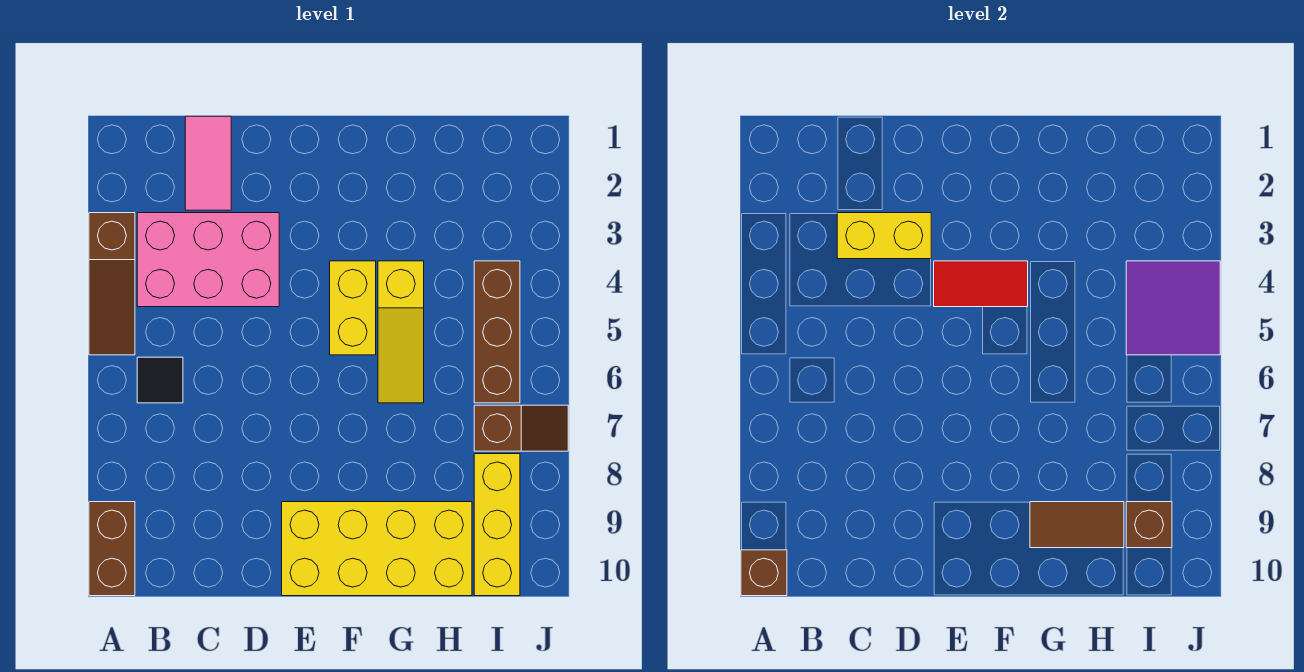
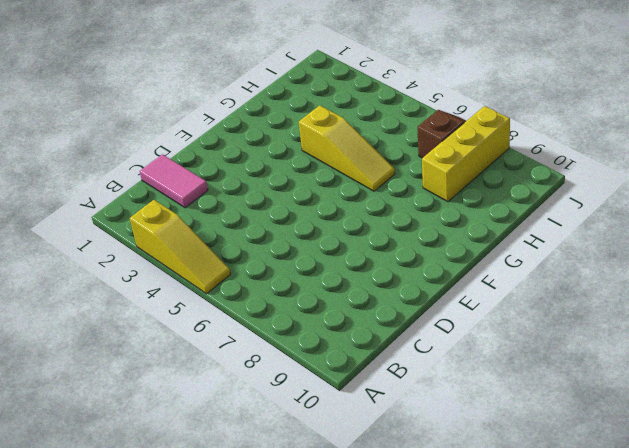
yellow 1x3 slope [130,200,231,294] -> brown 1x3 slope [89,213,135,355]
yellow 1x3 brick [422,106,510,202] -> yellow 1x3 brick turned to [474,454,520,596]
none -> brown 1x2 brick [89,502,135,596]
none -> pink 2x3 brick [137,213,279,307]
none -> black 1x1 tile [137,357,183,403]

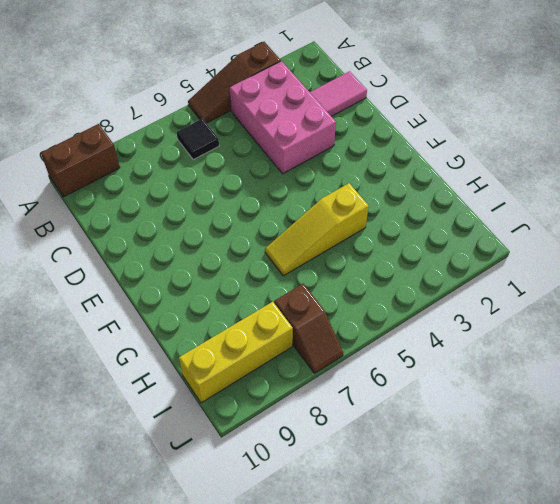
none -> yellow 2x4 brick [282,502,472,596]
none -> yellow 1x2 brick [330,261,376,355]
none -> brown 1x3 brick [474,261,520,403]

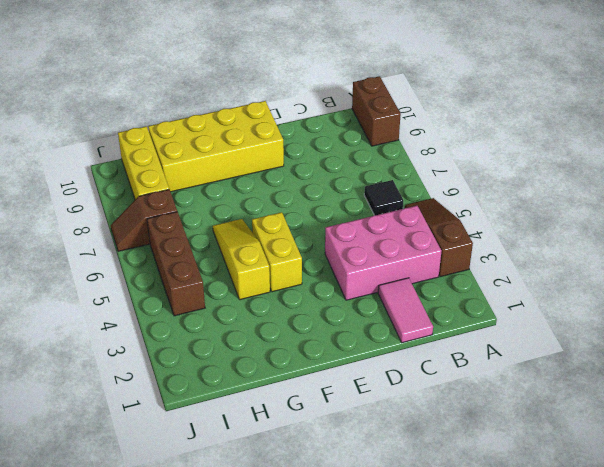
none -> brown 1x1 brick [741,550,787,596]
none -> yellow 1x2 brick [837,213,931,259]
none -> red 1x2 tile [934,261,1028,307]

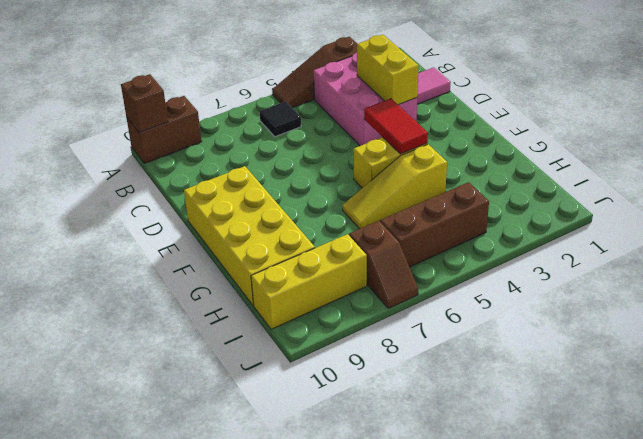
none -> brown 1x2 tile [1030,502,1124,548]
none -> purple 2x2 tile [1126,261,1220,355]
none -> brown 1x1 brick [1126,502,1172,548]

